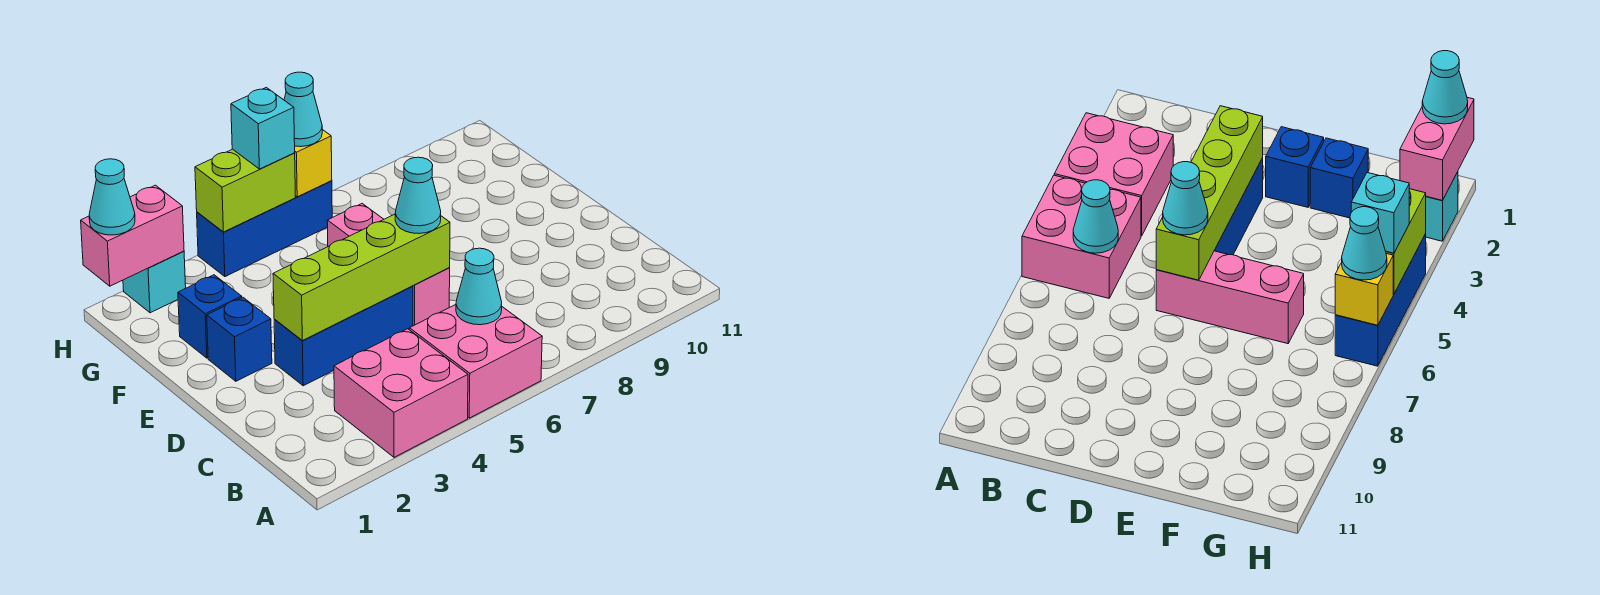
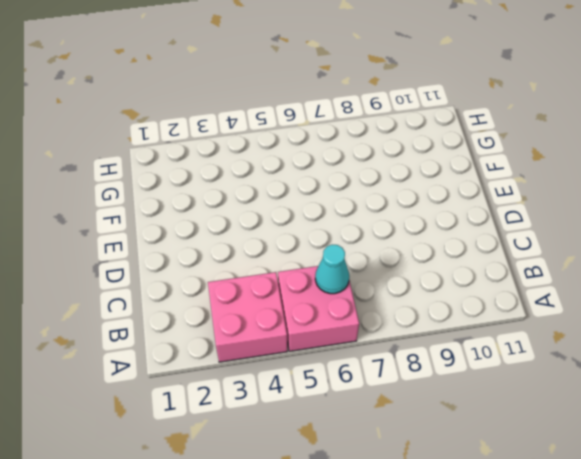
none -> blue 1x3 brick [274,286,413,386]
none -> pink 1x3 brick [327,204,450,326]
none -> blue 1x1 brick [207,297,272,381]

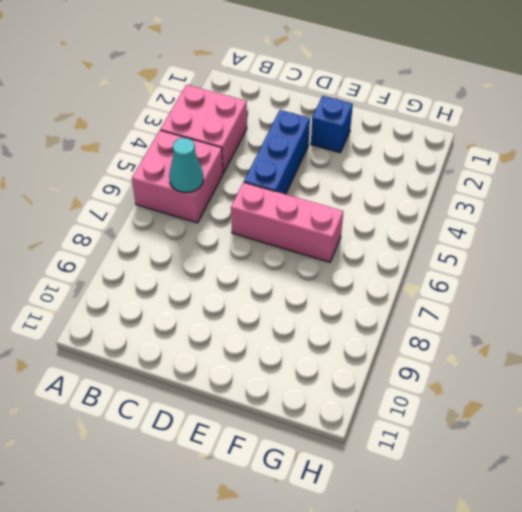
none -> blue 1x1 brick [178,275,242,358]
none -> cyan 1x1 brick [123,251,186,313]
none -> blue 1x3 brick [197,181,332,277]

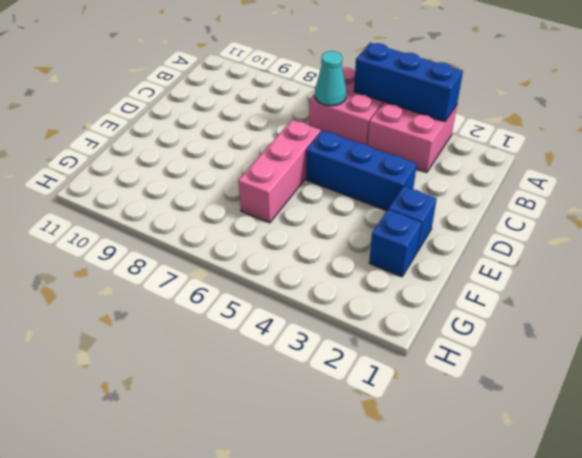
blue 1x3 brick [354,43,463,121] -> blue 1x3 brick moved to [197,181,332,277]
none -> cyan 1x1 brick [123,251,186,313]
none -> lime 1x4 brick [273,214,450,341]
none -> pink 1x2 brick [81,185,184,286]

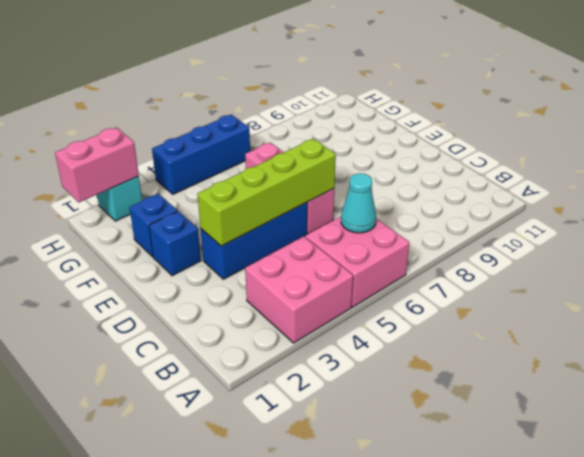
none -> lime 1x2 brick [195,149,296,232]
none -> yellow 1x1 brick [295,130,332,197]
none -> cyan 1x1 cone [395,157,441,234]

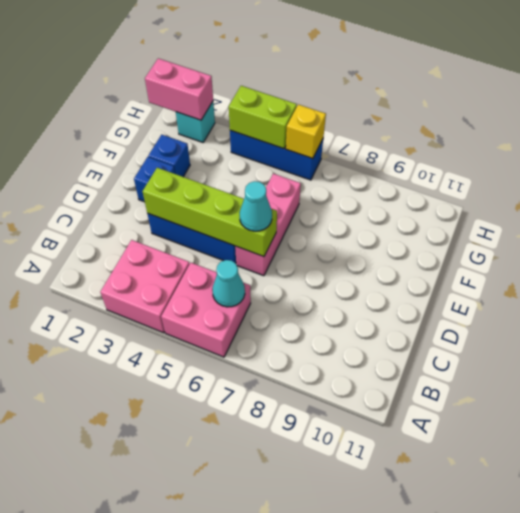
none -> cyan 1x1 cone [89,159,135,235]
none -> cyan 1x1 brick [231,87,295,169]
none -> cyan 1x1 cone [284,72,322,147]

